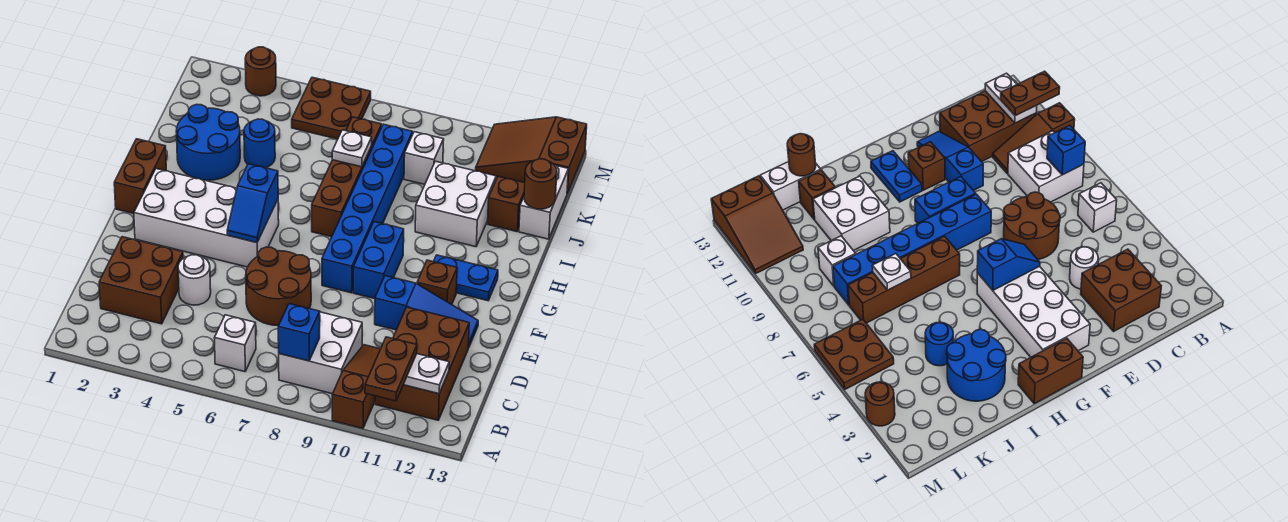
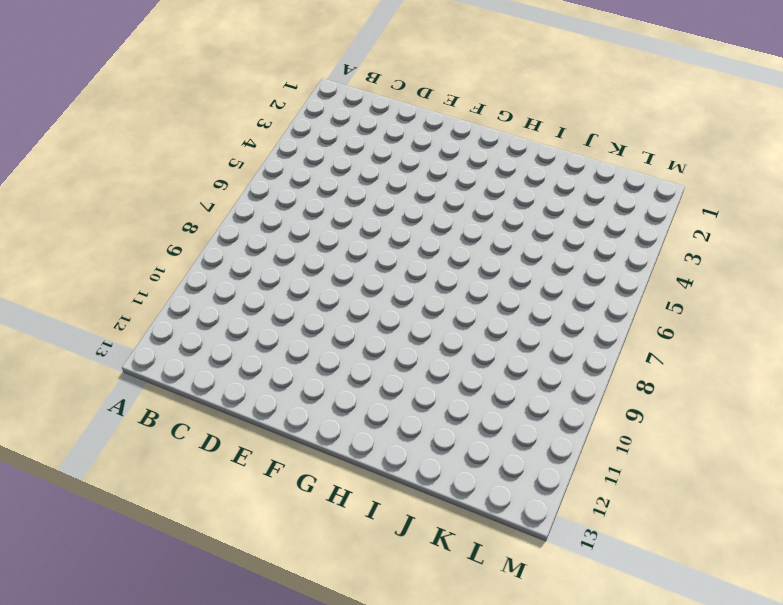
none -> brown 1x3 slope [332,345,380,429]
none -> white 1x1 brick [215,315,256,372]
none -> white 2x2 brick [279,312,362,394]
none -> brown 2x3 brick [375,307,469,420]

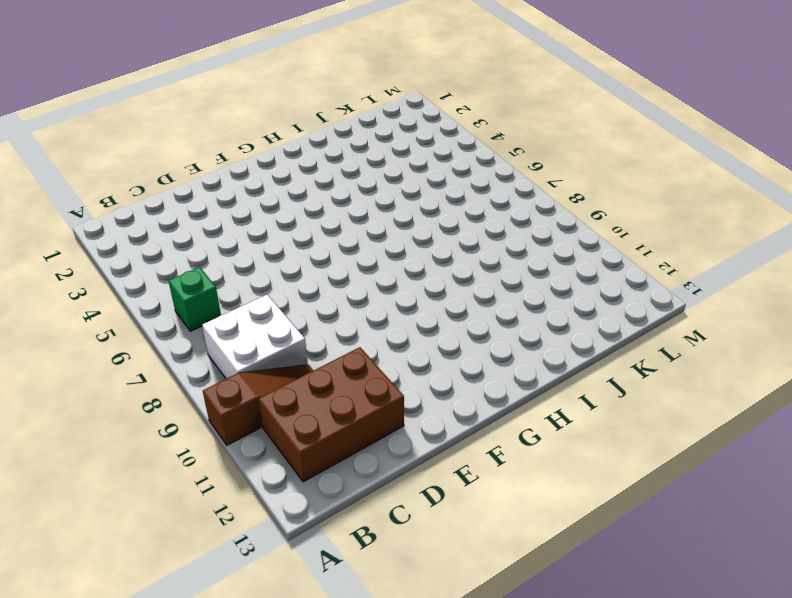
green 1x1 brick [169,267,221,331] -> white 1x1 brick [215,315,256,372]
none -> brown 2x2 brick [99,237,183,324]
none -> white 1x1 round brick [178,255,211,305]
none -> brown 2x2 round brick [246,247,311,326]
none -> blue 1x3 slope [375,276,478,348]

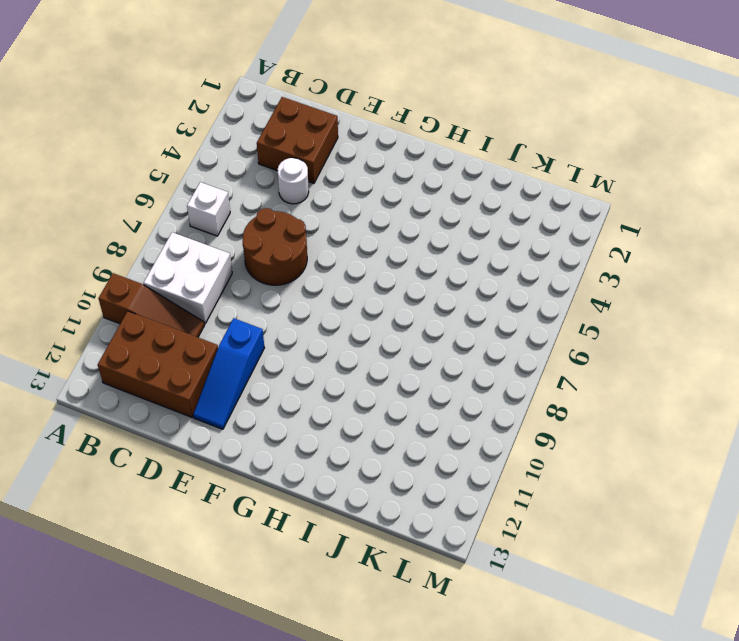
none -> white 2x4 brick [134,169,279,267]
none -> blue 1x6 brick [322,124,413,293]
none -> blue 1x2 brick [353,222,404,299]
none -> brown 1x1 brick [417,260,457,304]

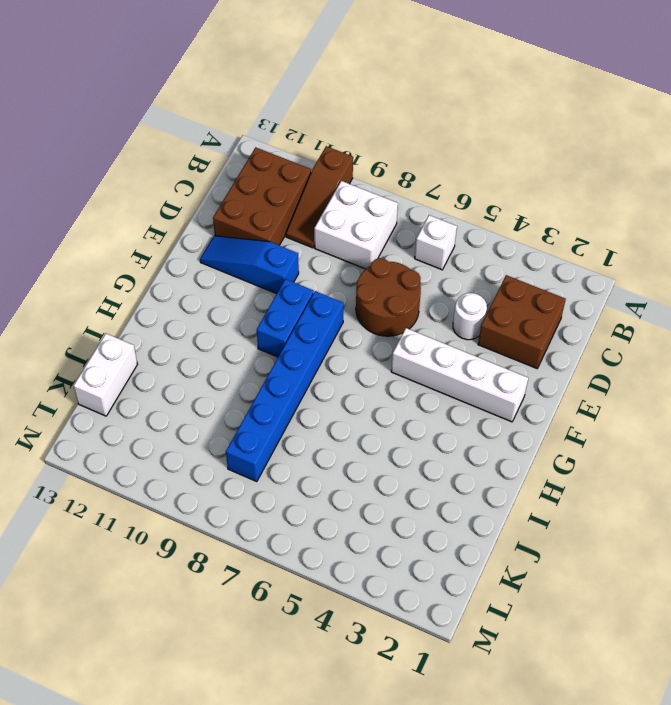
white 1x4 brick [391,328,528,422] -> white 2x4 brick [134,169,279,267]
none -> brown 1x1 brick [417,260,457,304]
none -> brown 1x2 brick [114,139,166,213]
none -> blue 1x2 plate [434,255,498,301]
none -> brown 1x4 brick [312,117,382,237]

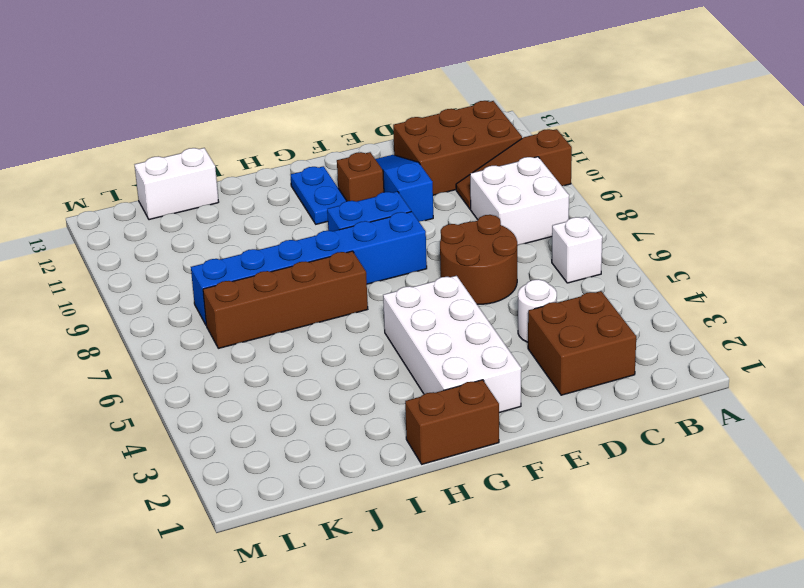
none -> blue 2x2 round brick [176,104,240,180]
none -> white 2x2 brick [415,161,496,247]
none -> blue 1x1 round brick [244,119,275,168]
none -> brown 1x1 brick [488,176,525,232]

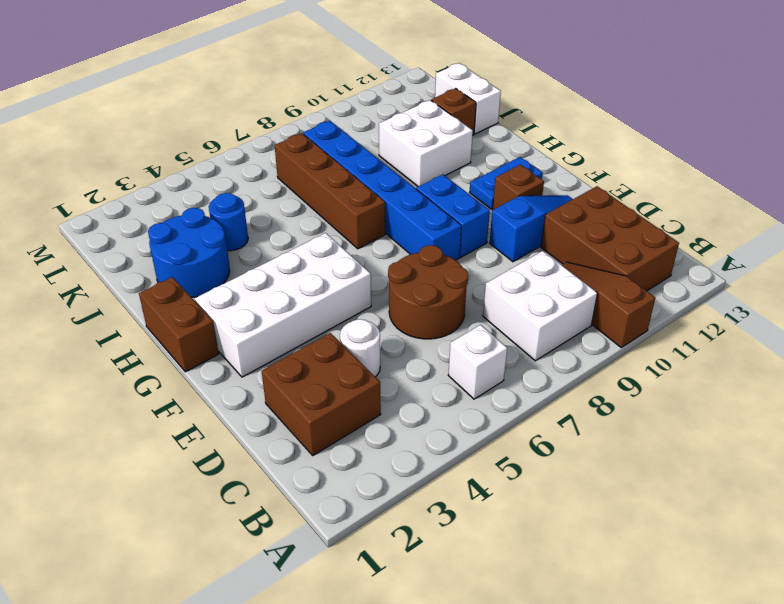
none -> white 1x1 brick [404,132,444,184]
none -> brown 2x2 plate [292,77,371,139]
none -> brown 2x3 slope [476,117,587,194]
none -> brown 1x1 round brick [245,47,276,96]

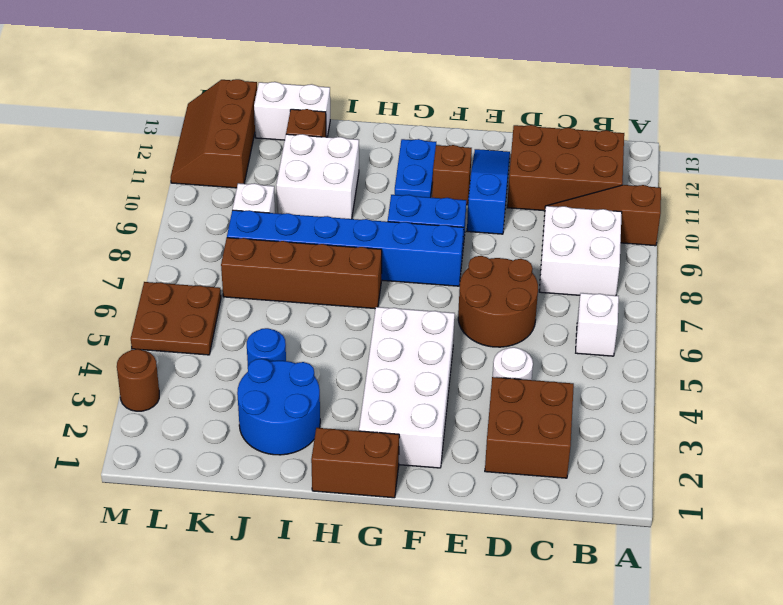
brown 2x3 slope [171,79,257,188] -> brown 2x3 slope turned to [476,117,587,194]
none -> blue 1x1 brick [278,304,320,361]
none -> white 1x2 plate [403,354,449,394]
none -> blue 1x2 slope [227,164,278,243]
none -> white 1x1 plate [332,130,372,167]

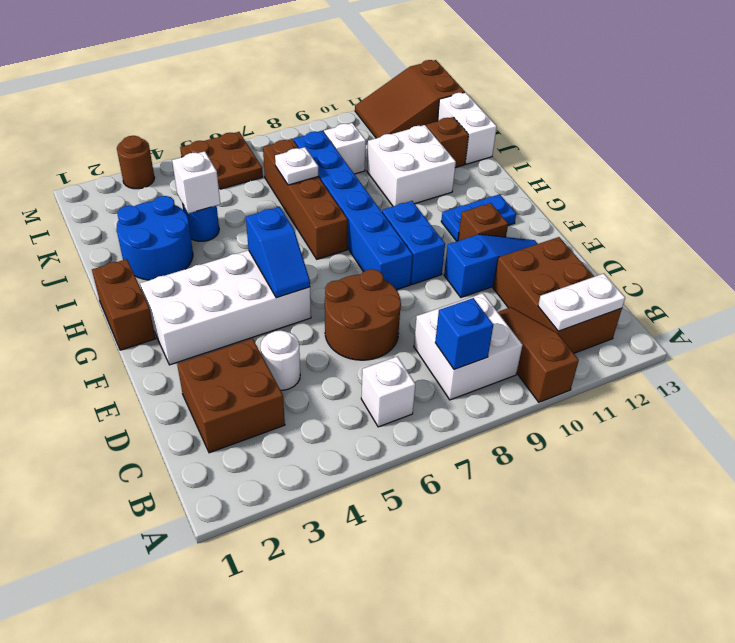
white 1x1 brick [172,151,220,214] -> none
none -> brown 1x1 round brick [524,159,557,209]
none -> brown 1x2 plate [365,337,417,401]

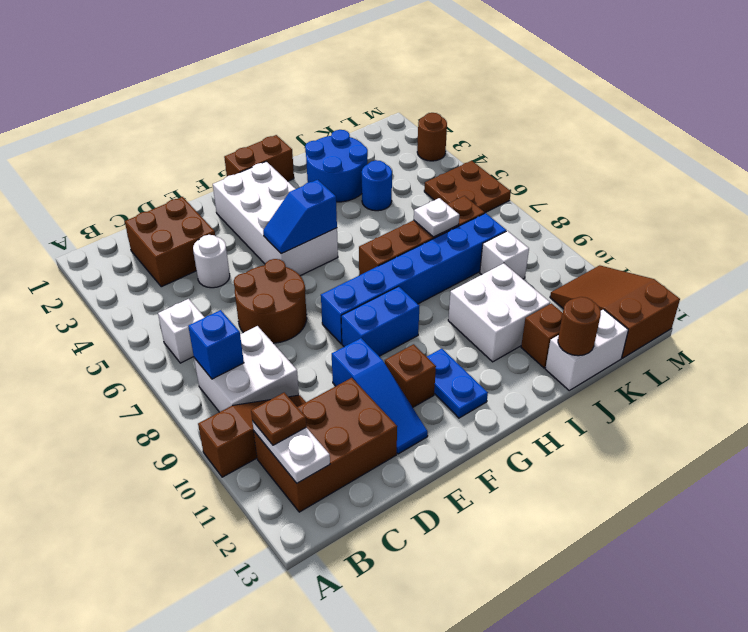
brown 1x1 plate [251,393,306,445] -> brown 1x2 plate [365,337,417,401]

